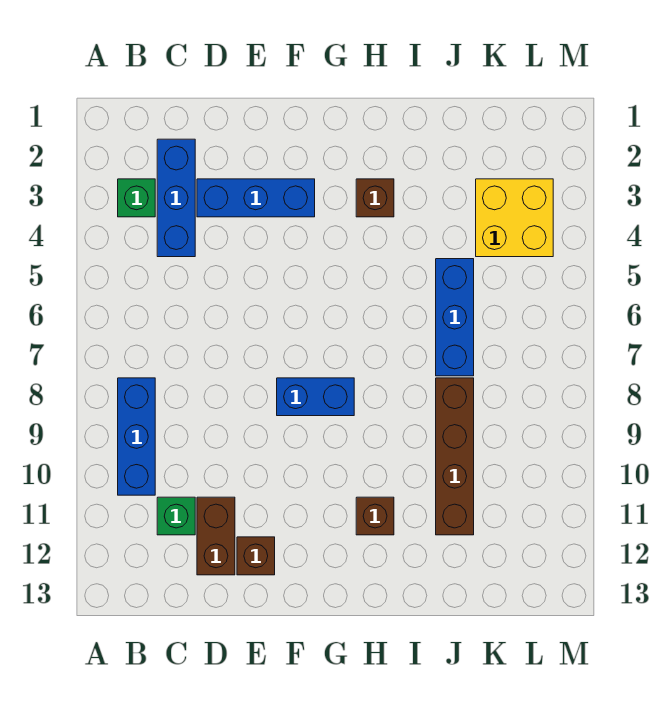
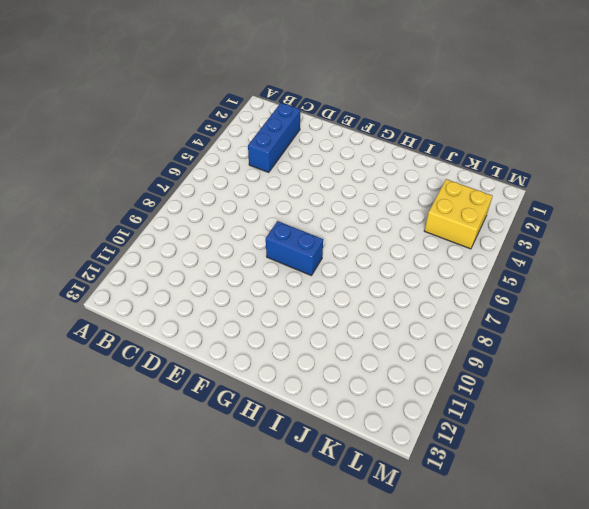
none -> green 1x1 brick [118,179,155,217]
none -> blue 1x3 brick [118,378,155,495]
none -> green 1x1 brick [157,497,195,535]

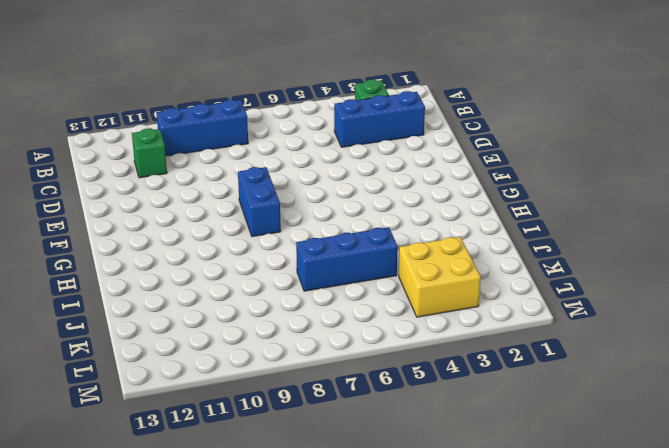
none -> blue 1x3 brick [197,179,315,217]
none -> brown 1x2 brick [197,497,235,575]
none -> brown 1x1 brick [237,537,275,575]

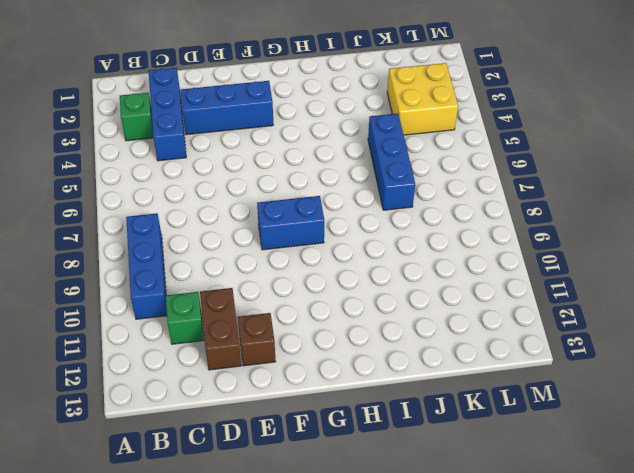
none -> brown 1x1 brick [356,179,394,217]
none -> brown 1x1 brick [356,497,394,535]
none -> brown 1x4 brick [436,378,474,535]

